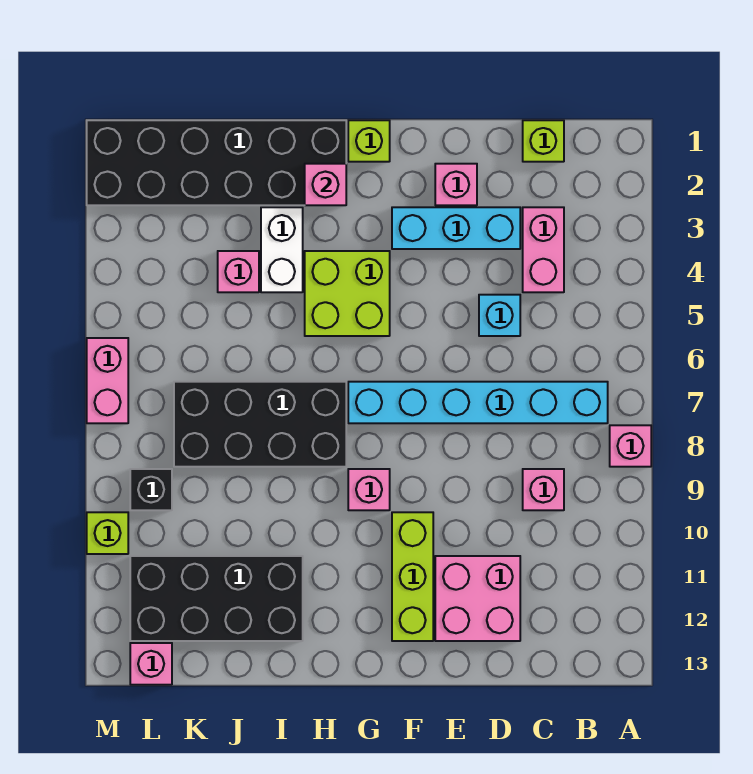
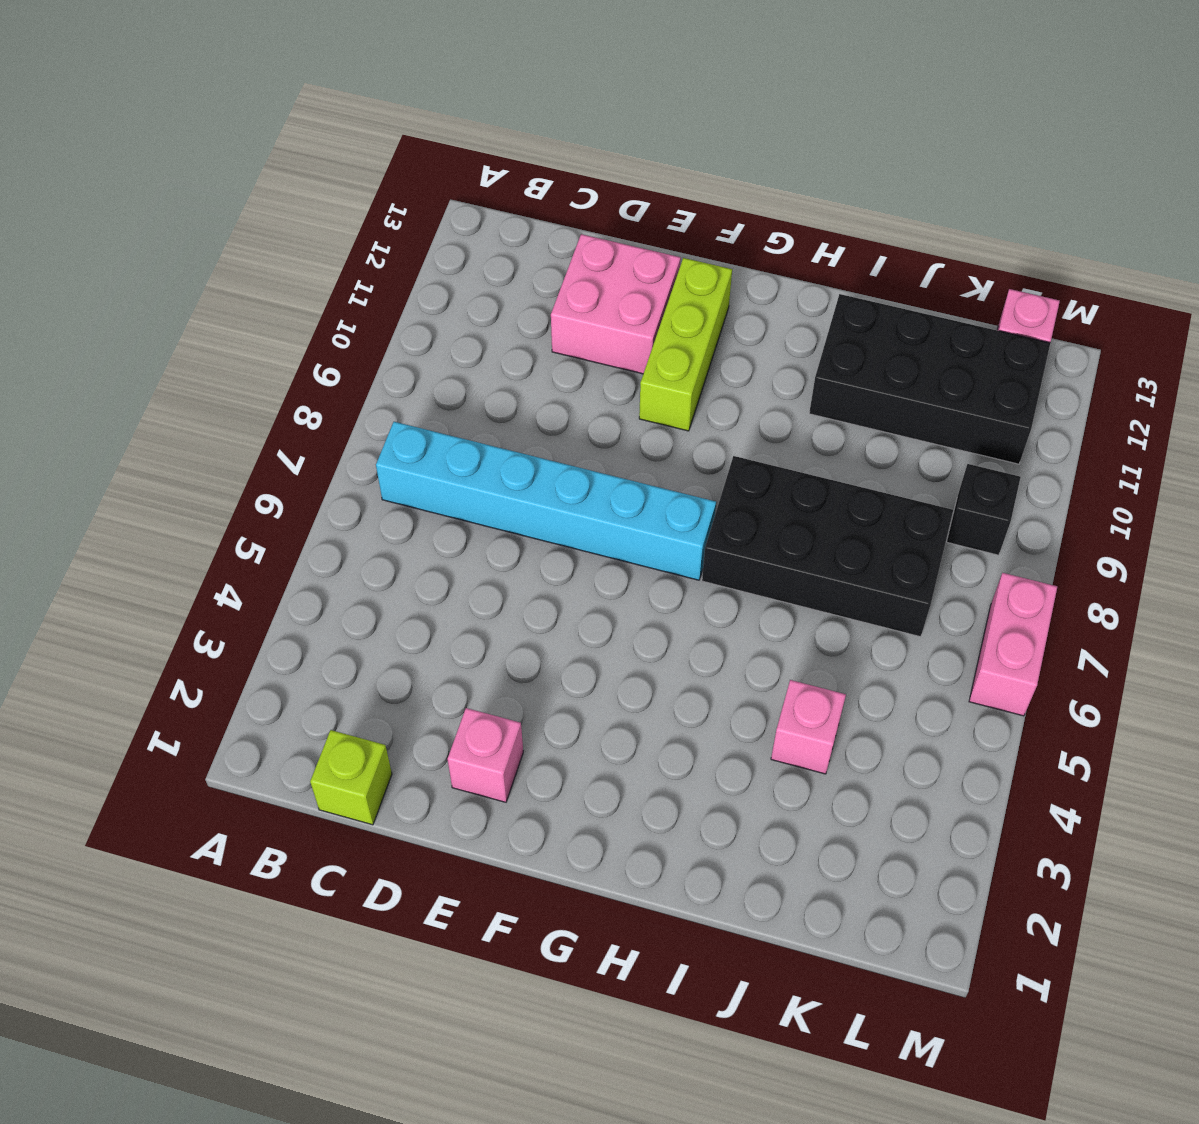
none -> pink 1x1 brick [610,425,651,467]
none -> pink 1x2 brick [523,207,564,292]
none -> pink 1x1 brick [523,469,564,510]

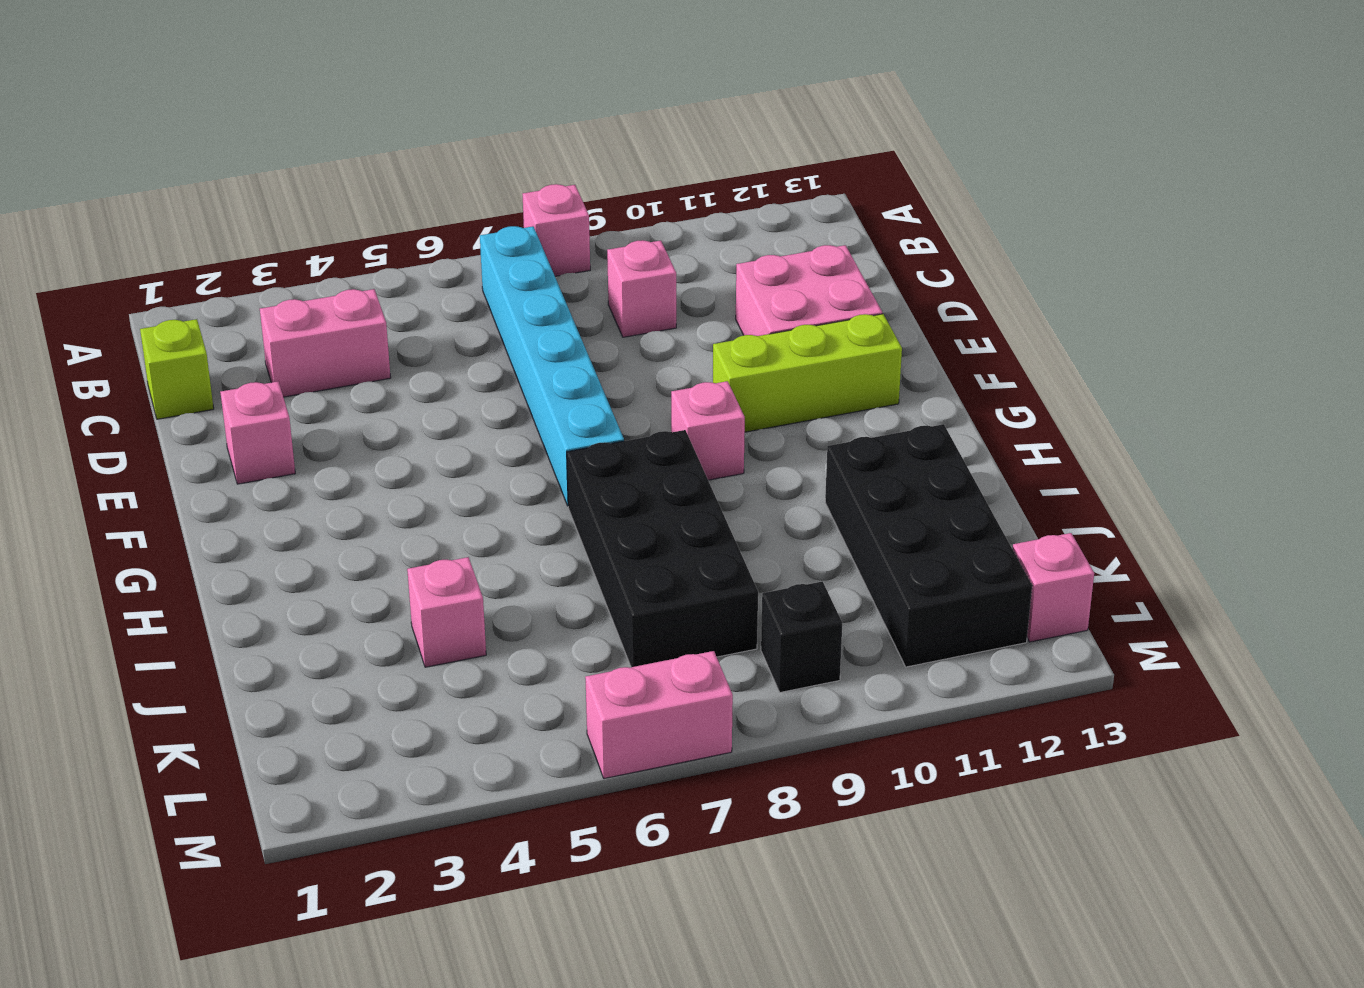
none -> cyan 1x3 brick [392,207,520,249]
none -> cyan 1x1 brick [479,295,520,336]
none -> lime 1x1 brick [348,120,390,162]

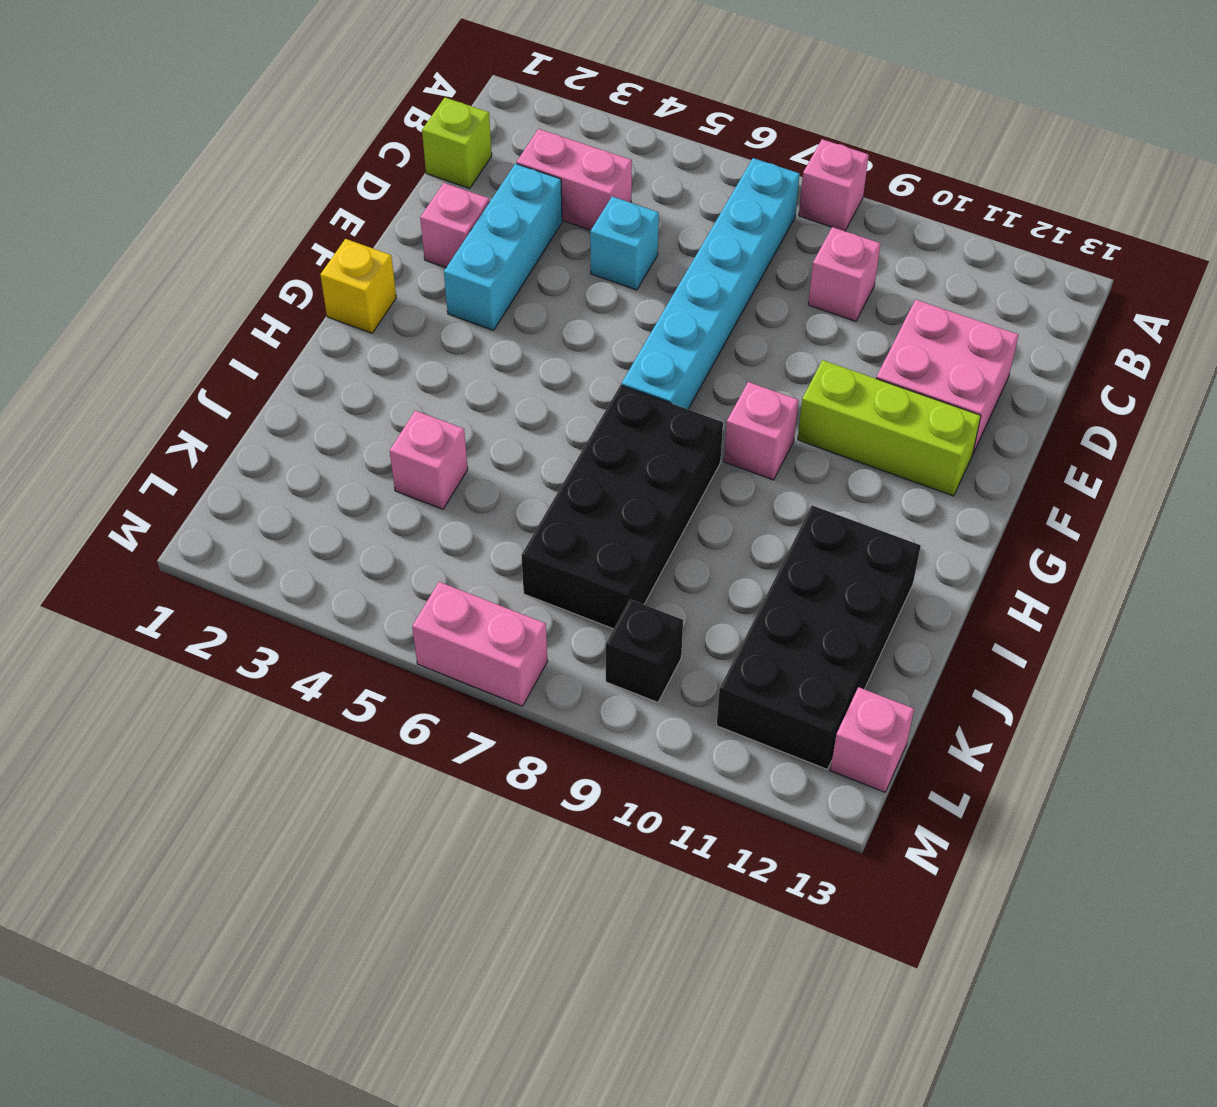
yellow 1x1 brick [320,239,396,333] -> lime 1x1 brick [348,120,390,162]
none -> lime 2x2 brick [305,251,390,336]
none -> black 2x6 brick [87,120,346,205]
none -> white 1x2 brick [261,207,303,292]

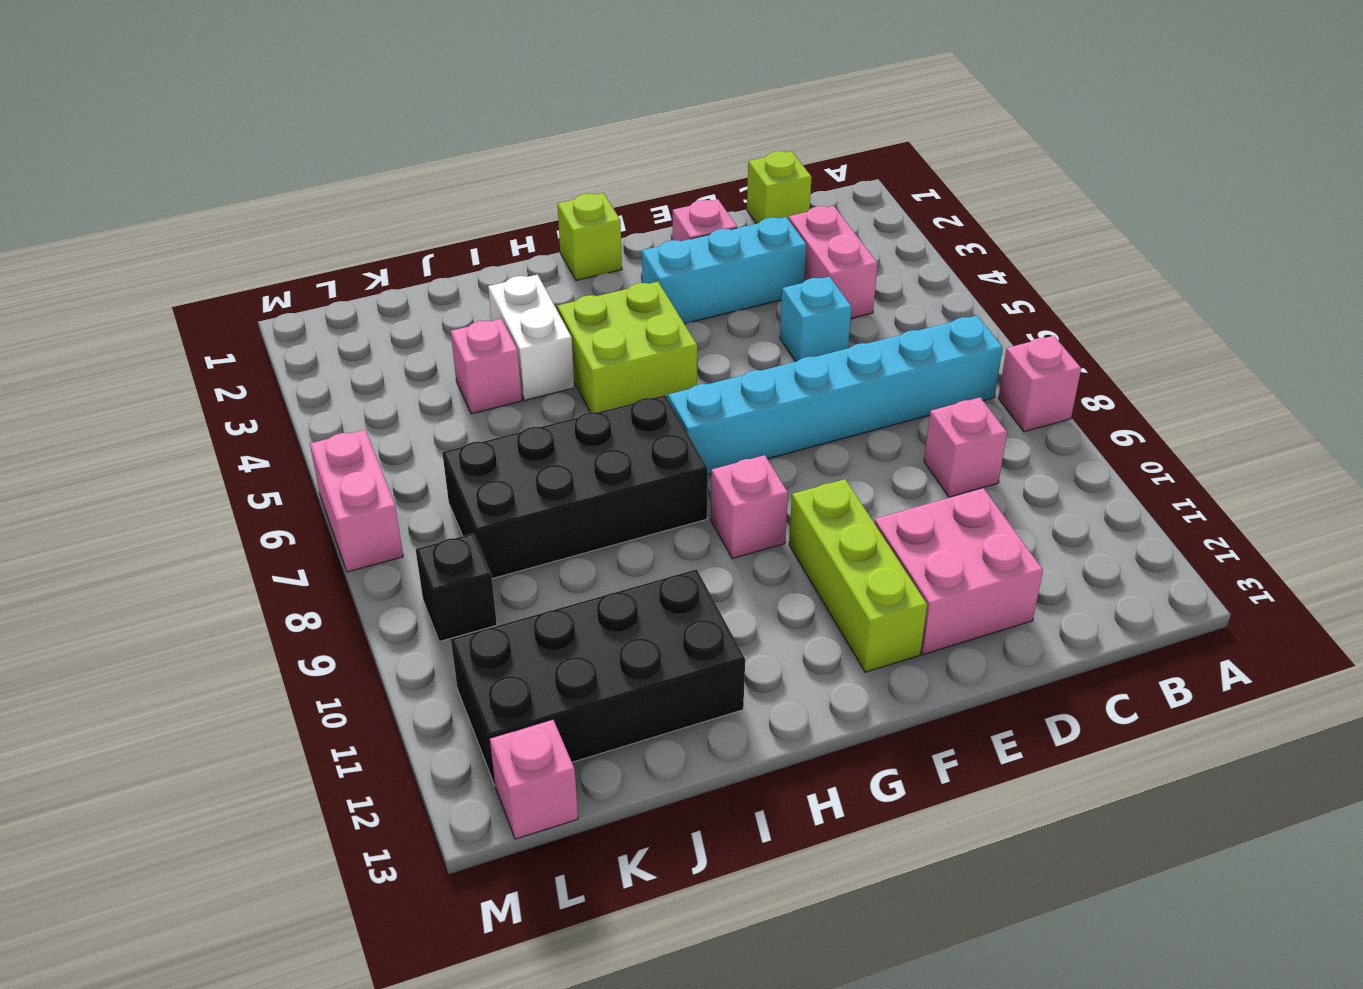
none -> black 2x6 brick [87,120,346,205]
none -> lime 1x1 brick [87,512,128,554]
none -> pink 1x1 brick [305,164,346,205]

